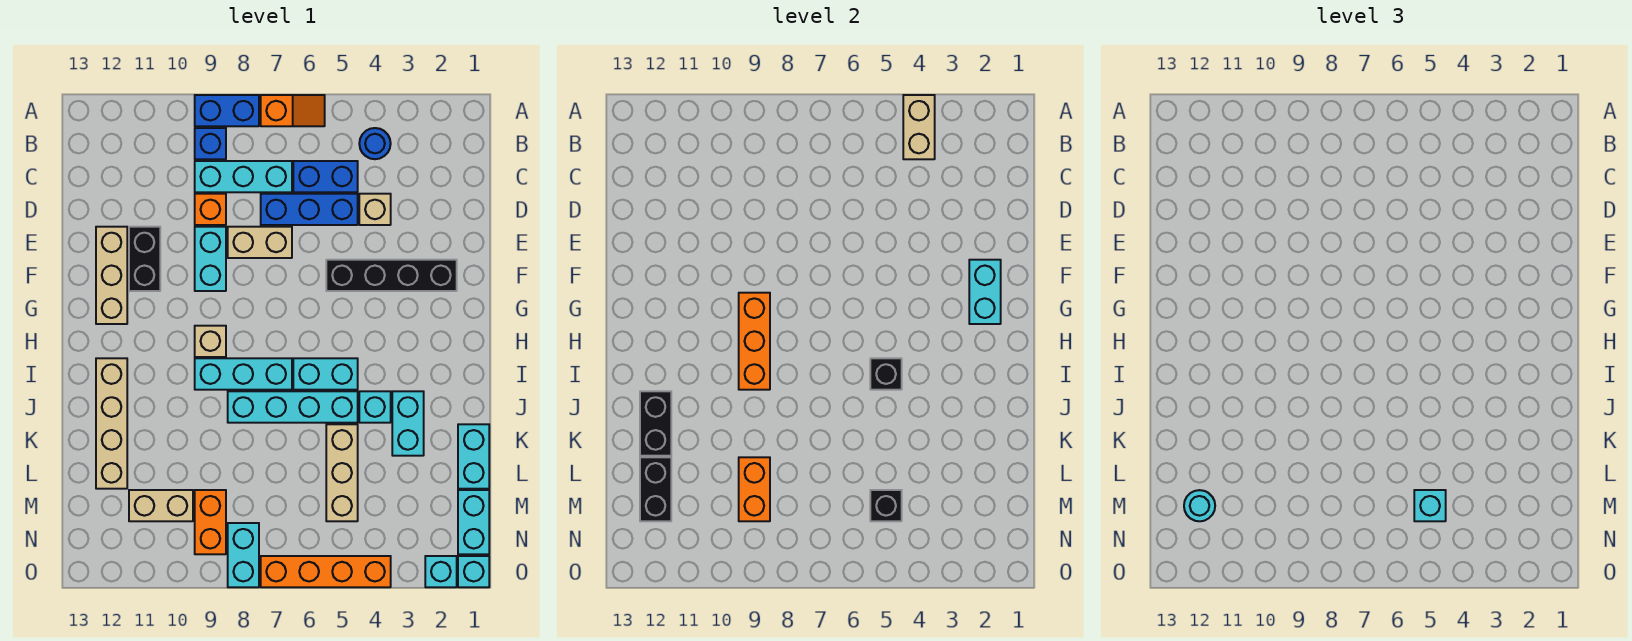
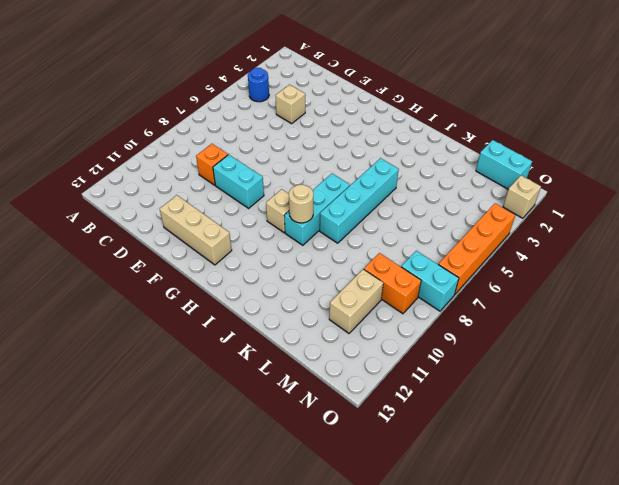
tan 1x1 round brick [289,184,313,223] -> orange 1x3 brick [739,293,770,390]
tan 1x1 brick [503,175,541,218] -> cyan 1x1 brick [425,556,457,587]
none -> orange 1x2 slope [261,95,325,126]
none -> blue 1x2 brick [195,95,259,126]
none -> blue 1x1 brick [195,128,226,159]
none -> blue 1x2 brick [293,161,358,192]

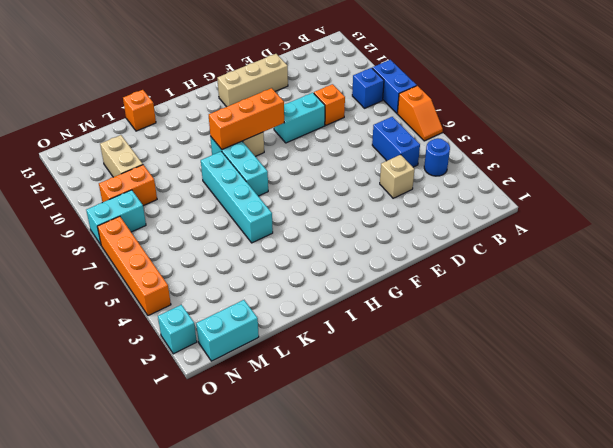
orange 1x1 brick [123,90,156,131] -> none
none -> cyan 1x3 brick [195,161,292,192]
none -> blue 1x3 brick [261,194,358,225]
none -> tan 1x2 brick [228,227,292,258]
none -> black 1x2 brick [129,227,160,291]

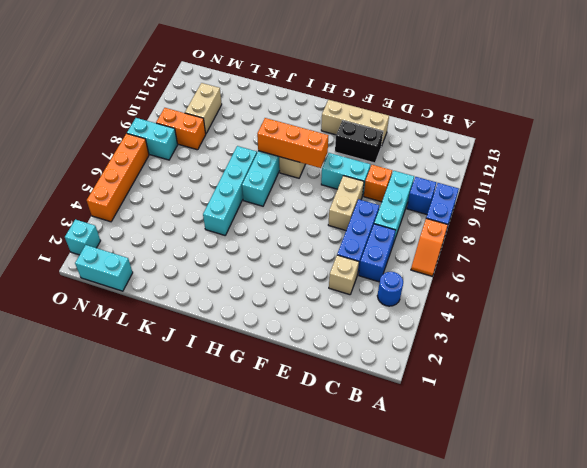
none -> black 1x4 brick [326,260,457,291]
none -> cyan 1x2 brick [293,358,358,390]
none -> tan 1x4 brick [96,358,127,489]
none -> cyan 1x2 brick [392,391,424,456]

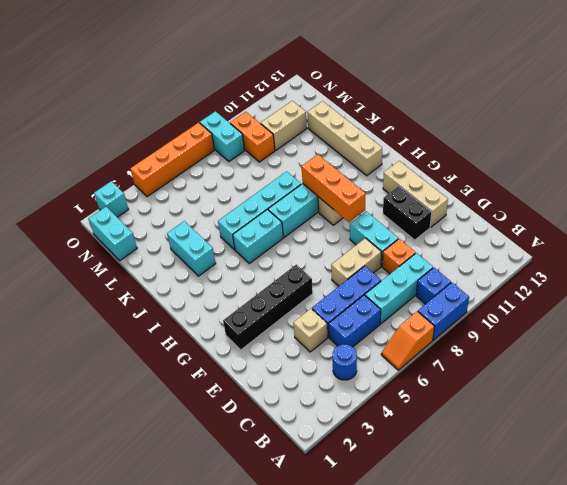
none -> cyan 1x1 brick [359,391,391,423]
none -> cyan 1x2 brick [458,424,489,489]
none -> tan 1x3 brick [326,424,358,521]
none -> cyan 1x1 brick [458,556,489,587]

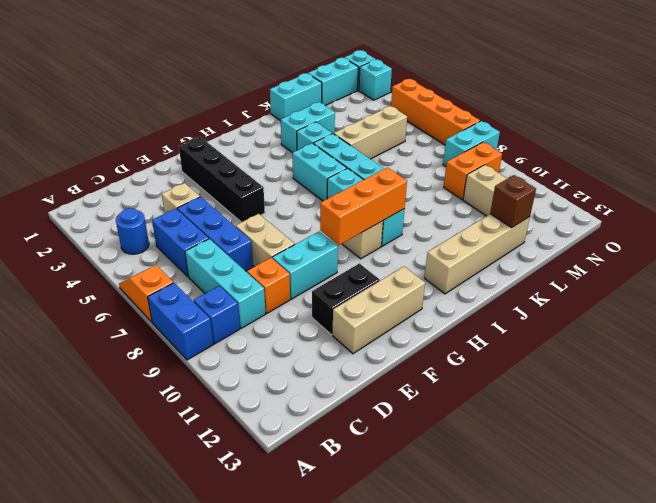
brown 1x1 brick [490,175,536,228] -> black 1x2 brick [640,457,671,521]
none -> tan 1x2 brick [903,95,935,159]
none -> cyan 1x2 brick [969,260,1001,324]
none -> black 1x1 brick [870,358,902,390]
none -> black 1x2 brick [640,391,671,456]

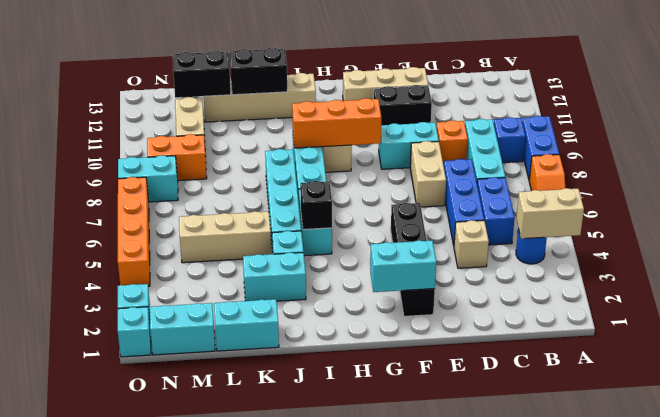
none -> orange 1x2 brick [739,457,770,521]
none -> black 1x1 brick [870,490,902,521]
none -> cyan 1x1 brick [1414,490,1446,521]
none -> cyan 1x1 round brick [1184,490,1215,521]

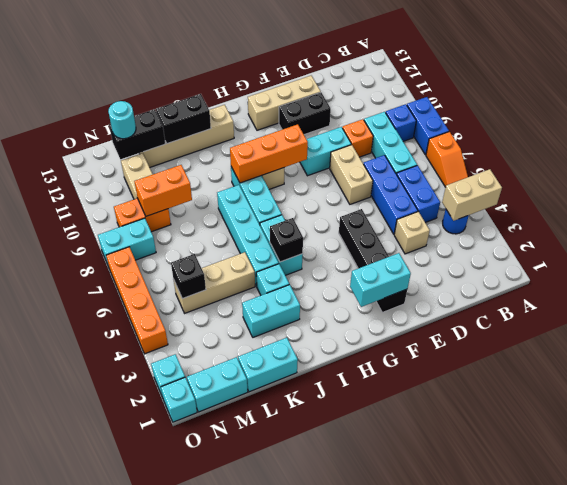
none -> cyan 1x1 brick [1414,490,1446,521]

